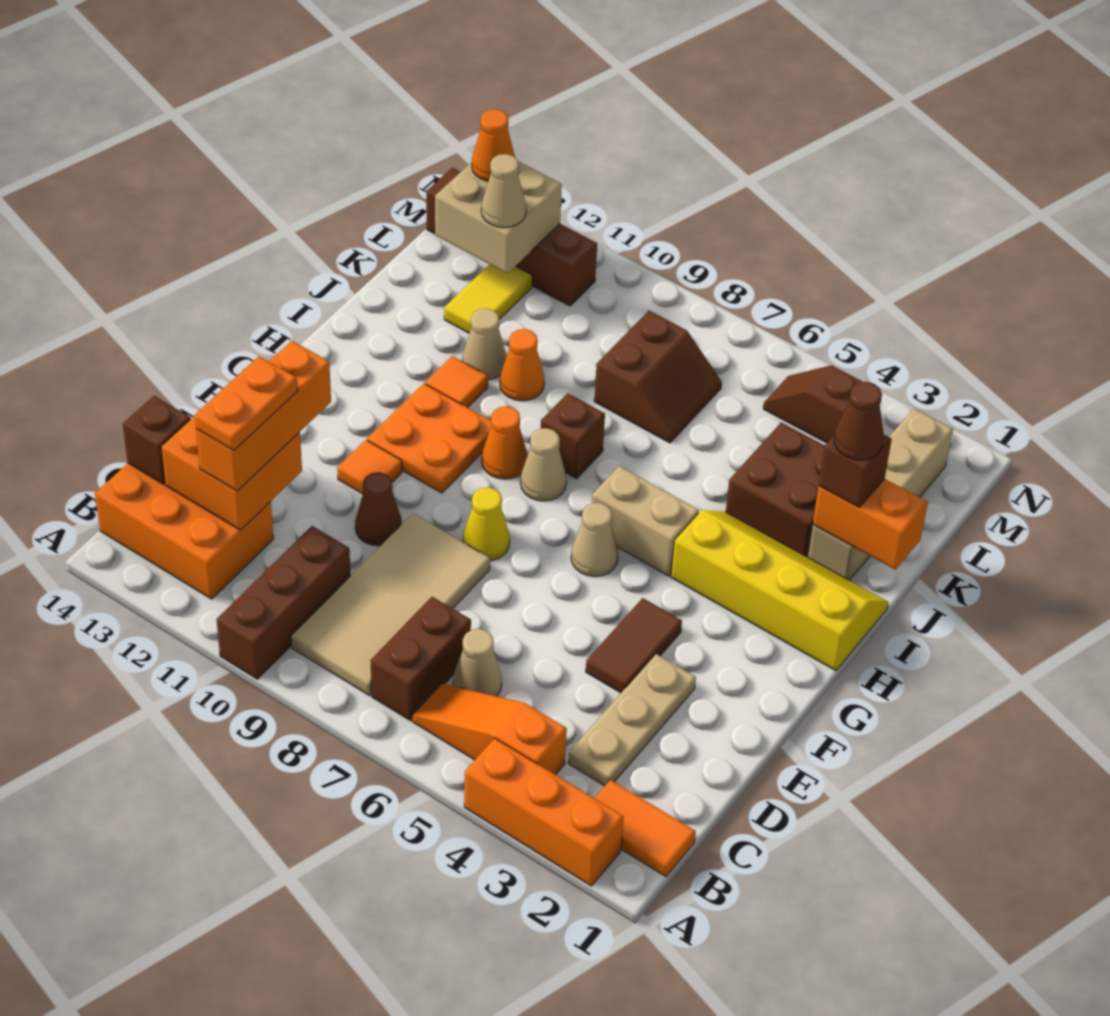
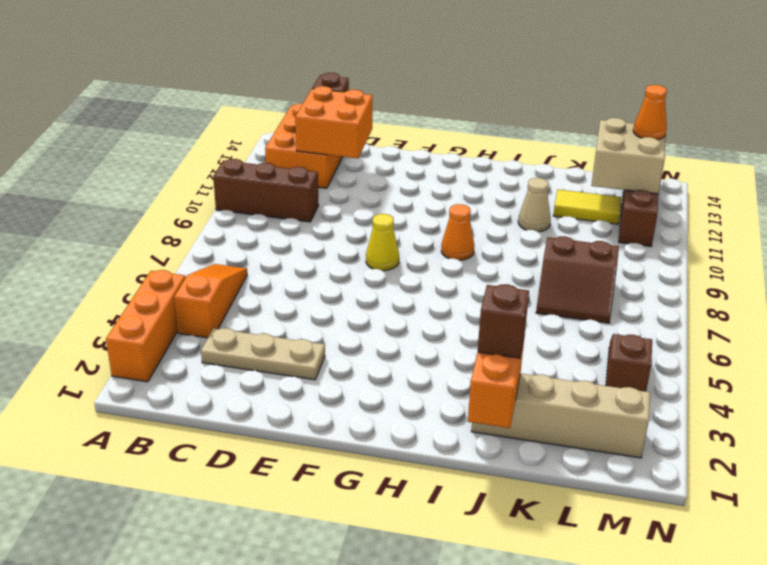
none -> orange 1x2 tile [595,780,696,876]
none -> brown 1x2 brick [371,597,471,720]
none -> tan 2x4 tile [291,514,490,695]
none -> tan 1x1 cone [453,629,502,696]

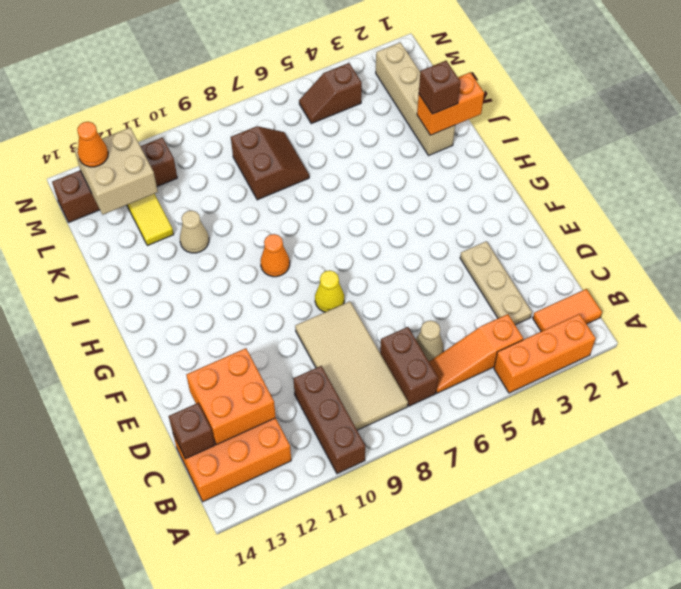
none -> brown 1x2 tile [586,598,682,693]
none -> brown 1x1 cone [355,472,402,546]
none -> orange 1x1 tile [337,440,402,494]
none -> tan 1x1 cone [571,503,618,577]

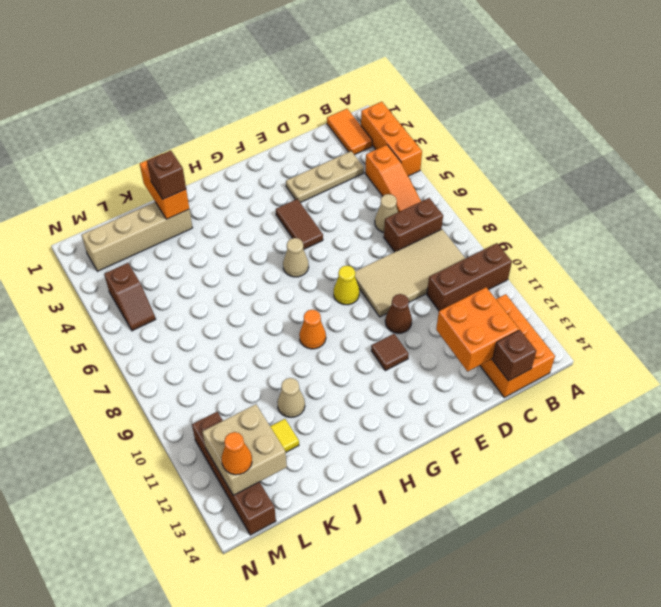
brown 1x2 tile [276,199,323,249] -> brown 1x2 tile turned to [586,598,682,693]
brown 1x1 tile [371,334,409,371] -> orange 1x1 tile [337,440,402,494]
none -> orange 2x2 plate [367,384,491,493]
none -> yellow 2x4 slope [671,510,889,671]
none -> tan 1x2 brick [592,466,699,576]
none -> tan 1x1 cone [520,428,567,501]

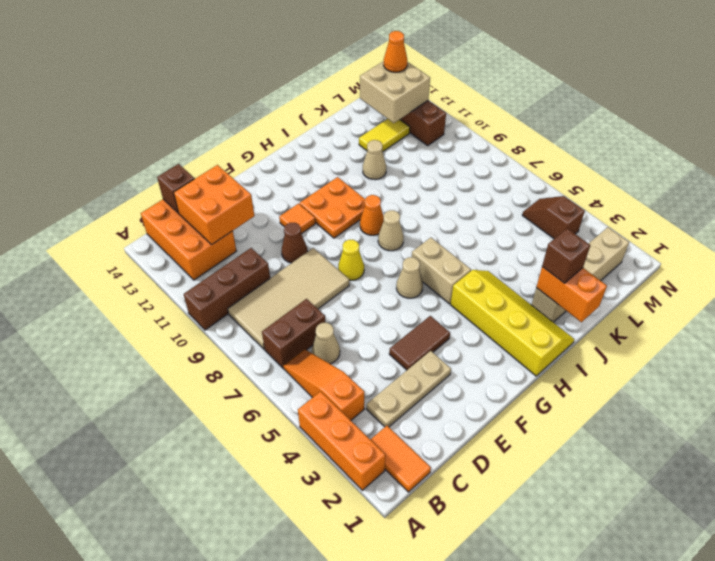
none -> brown 1x1 brick [541,393,605,479]
none -> orange 1x1 tile [425,356,488,408]
none -> brown 2x2 brick [726,422,825,557]
none -> orange 1x1 cone [500,329,544,401]

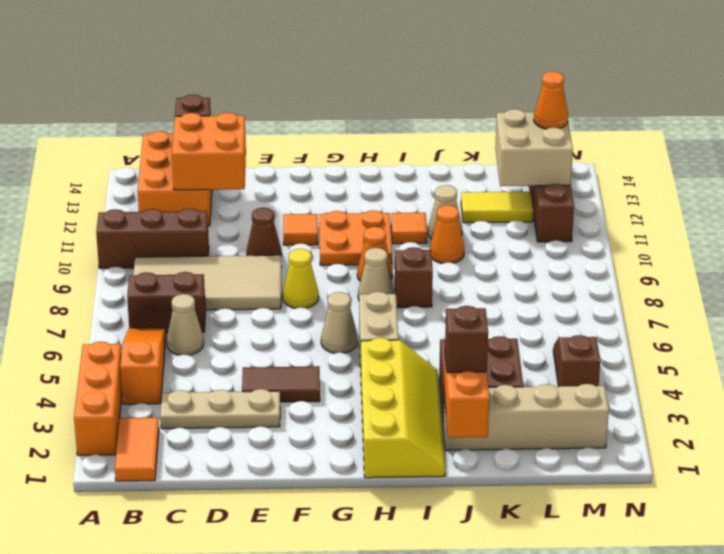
none -> brown 2x2 slope [594,311,722,443]
none -> orange 1x3 brick [196,341,331,491]
none -> tan 1x1 cone [481,154,526,227]
none -> orange 1x2 plate [195,356,298,450]

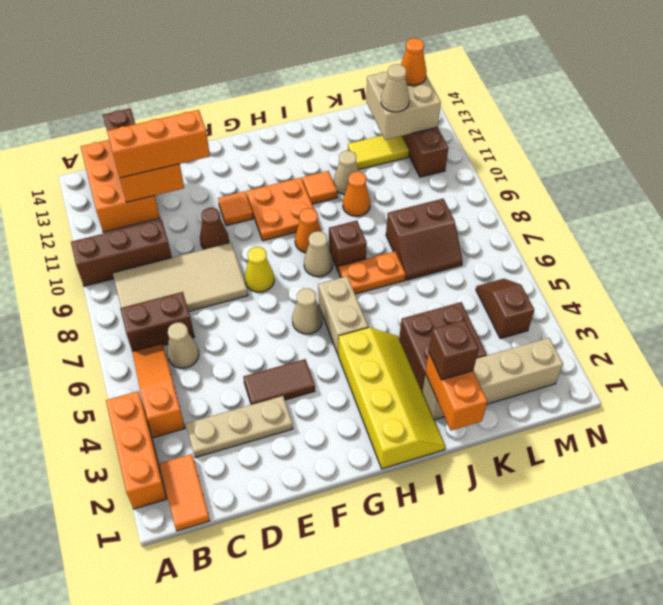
orange 1x2 plate [339,251,406,294] -> orange 1x2 plate moved to [195,356,298,450]
none -> brown 1x1 cone [834,382,884,460]

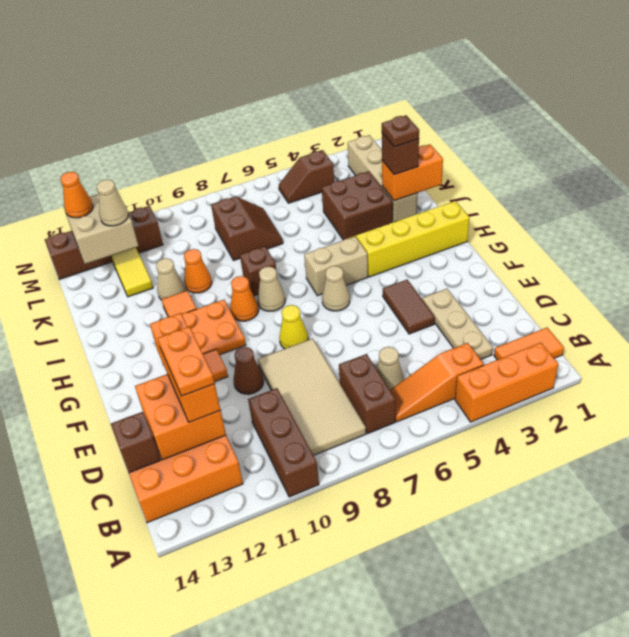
brown 1x1 plate [382,115,419,147] -> brown 1x1 cone [834,382,884,460]

